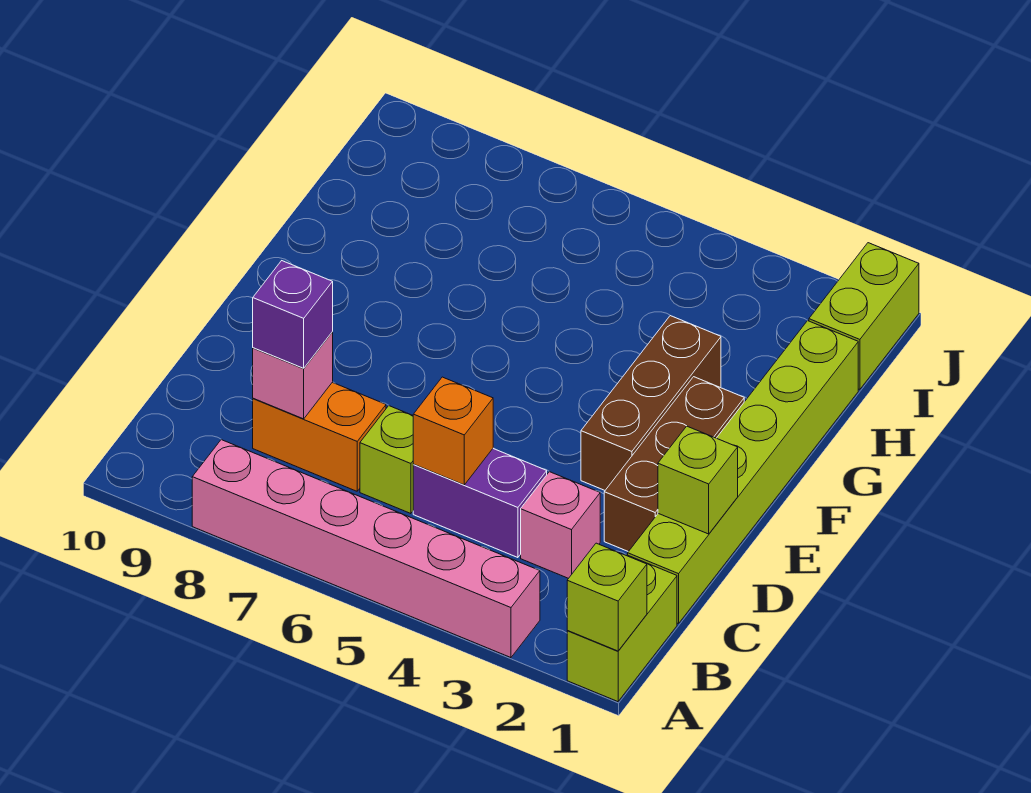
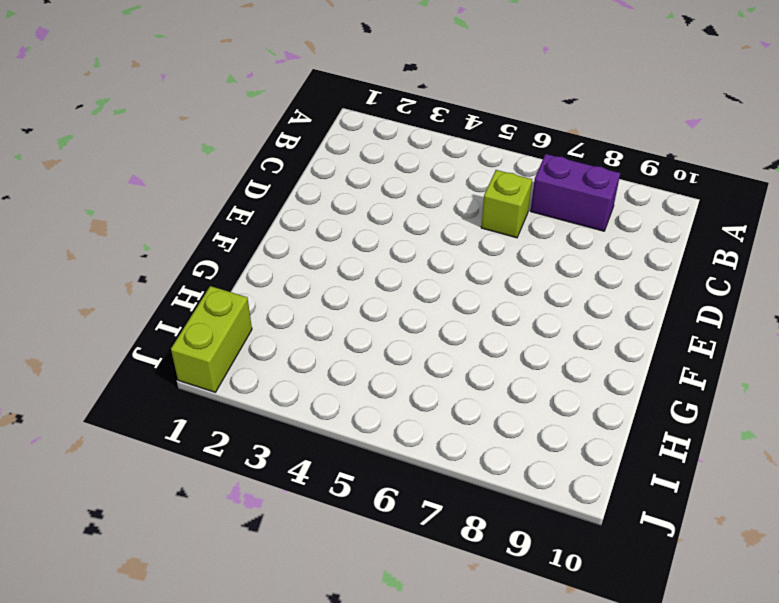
purple 1x2 brick [531,154,620,231] -> purple 1x2 brick moved to [413,449,547,558]
none -> lime 1x2 brick [567,555,677,702]
none -> pink 1x6 brick [192,440,540,658]
none -> lime 1x6 brick [628,321,858,624]

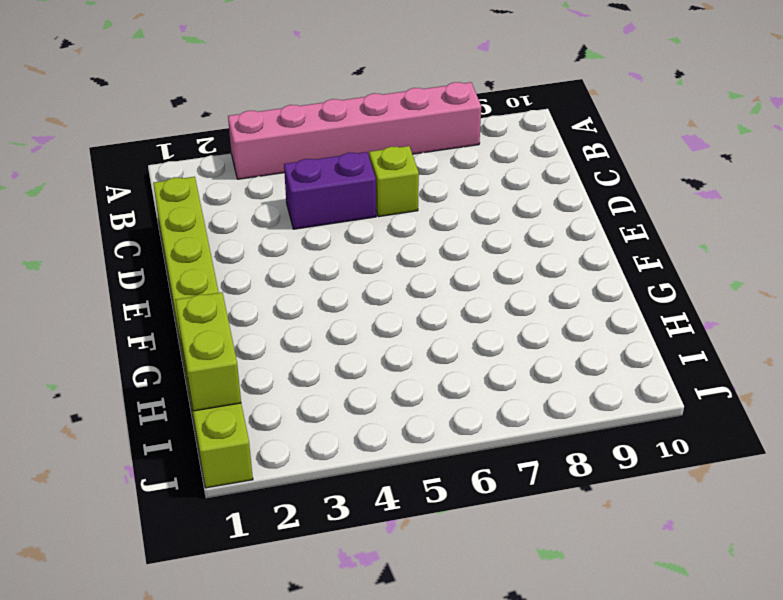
lime 1x2 brick [175,292,241,411] -> lime 1x2 brick moved to [567,555,677,702]
none -> pink 1x1 brick [521,472,600,578]
none -> orange 1x2 brick [253,382,386,491]
none -> brown 1x3 brick [604,377,744,552]

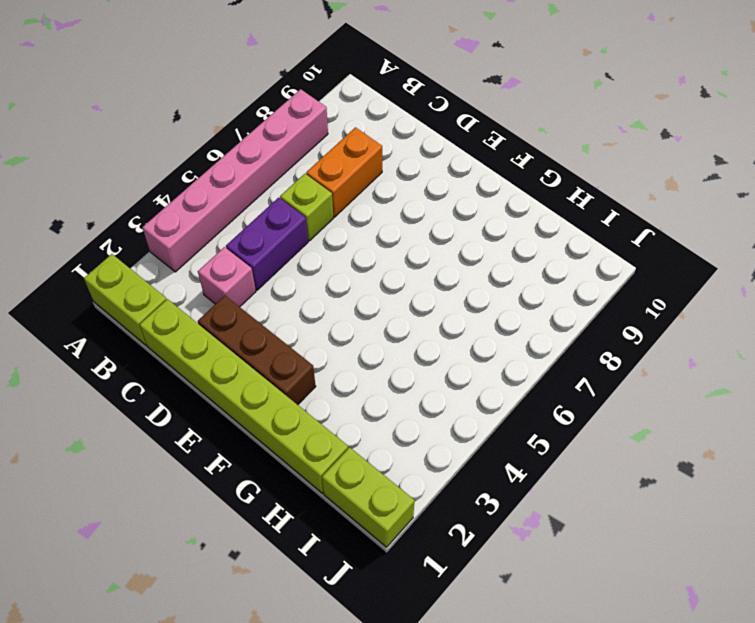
none -> brown 1x3 brick [581,316,721,490]
none -> lime 1x1 brick [567,543,647,651]
none -> orange 1x1 brick [413,377,493,485]

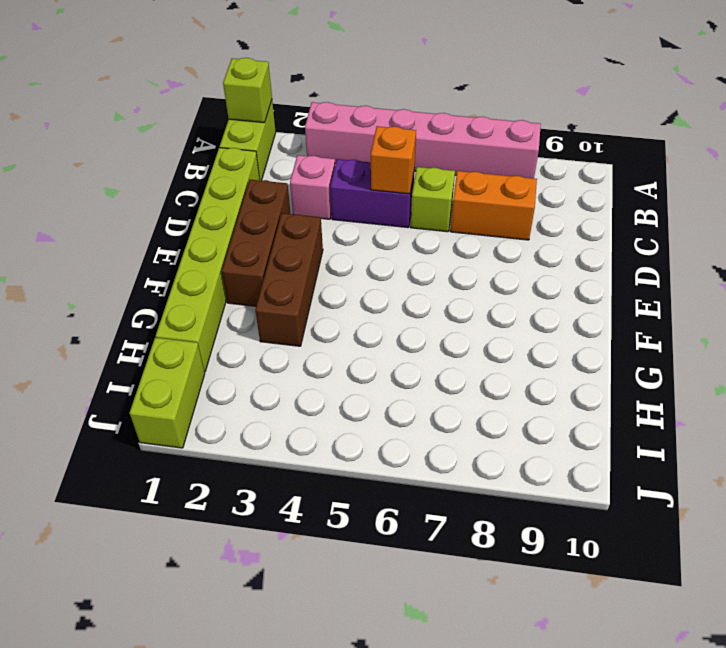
none -> pink 1x1 brick [253,332,333,419]
none -> lime 1x1 brick [658,426,738,534]
none -> purple 1x1 brick [253,261,333,368]

